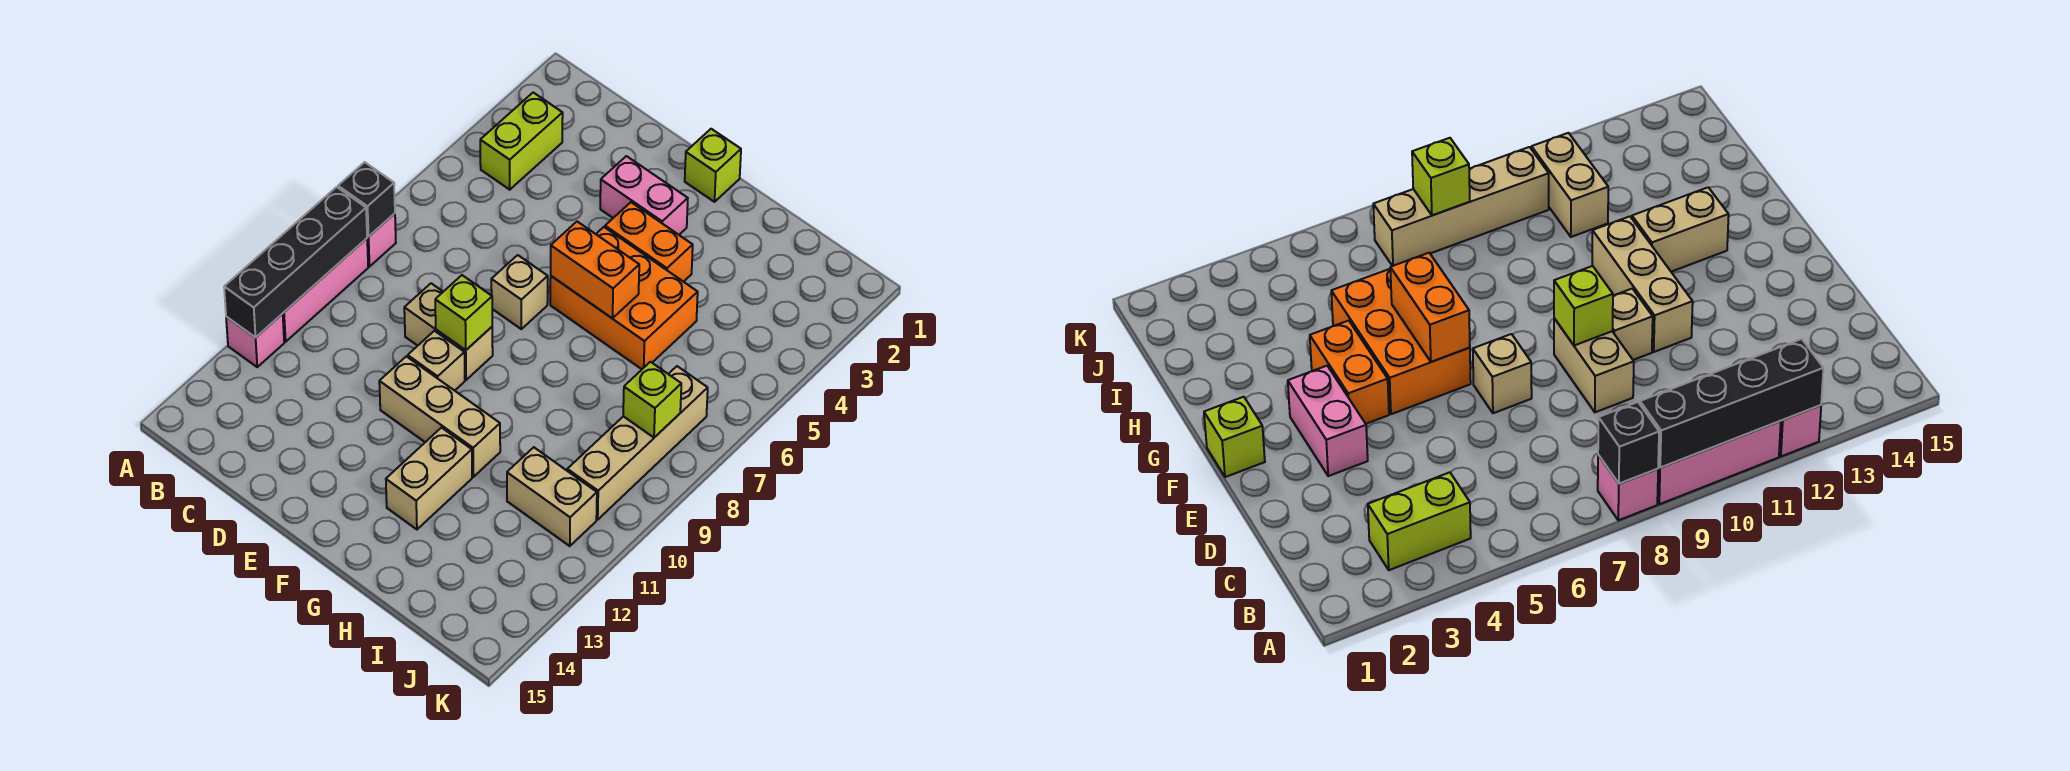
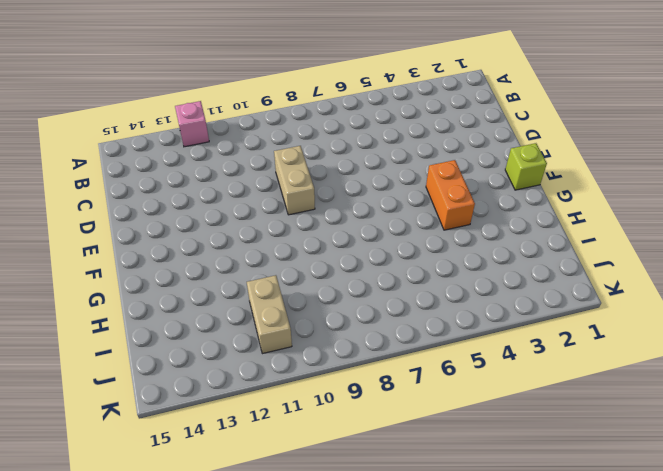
none -> pink 1x1 brick [367,214,396,267]
none -> pink 1x3 brick [283,239,368,342]
none -> lime 1x2 brick [480,93,563,190]

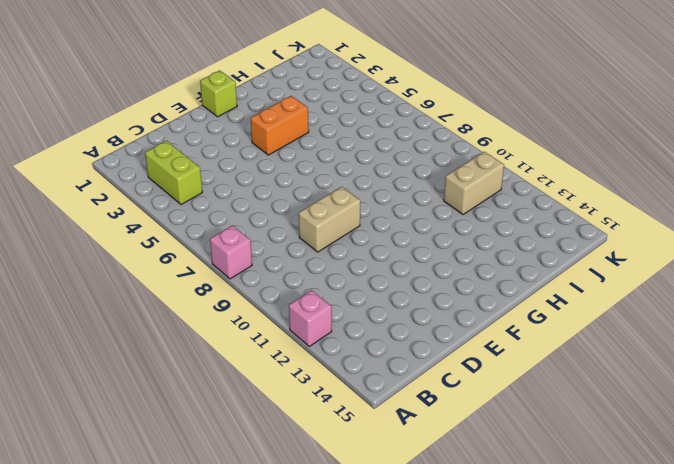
none -> pink 1x3 brick [283,239,368,342]
none -> pink 1x2 brick [600,156,688,235]
none -> tan 1x1 brick [491,255,548,329]

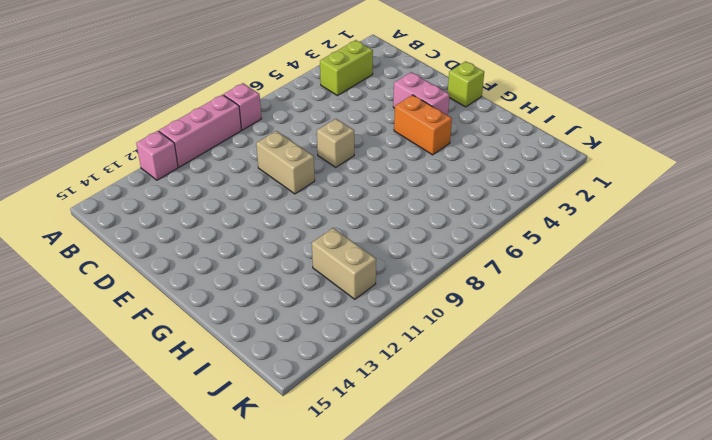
none -> tan 1x1 brick [408,331,465,391]
none -> tan 1x3 brick [379,356,500,477]
none -> orange 2x3 brick [550,227,698,369]

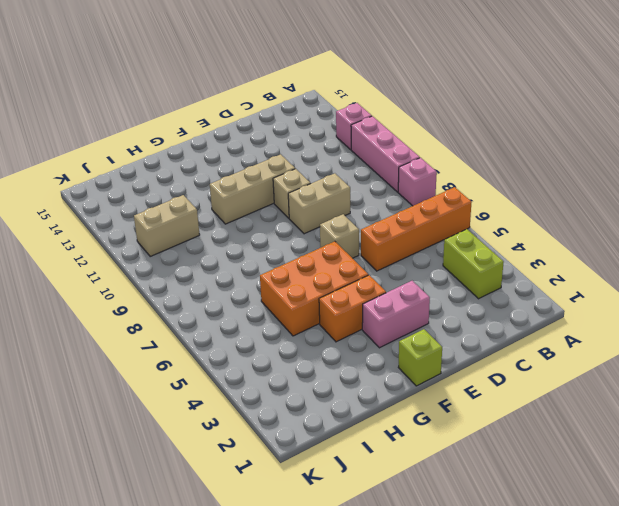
orange 1x4 brick [361,187,472,271] -> none
none -> tan 1x2 brick [386,428,472,529]
none -> tan 1x4 brick [567,366,708,519]
none -> black 1x1 brick [338,162,395,237]

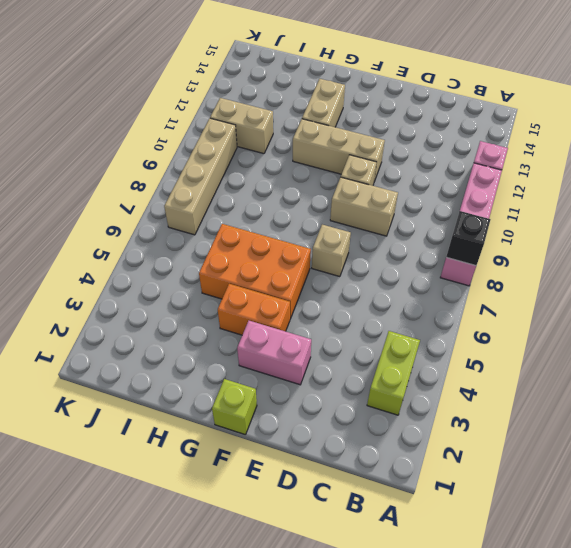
none -> black 1x4 brick [224,187,367,338]
none -> lime 1x1 brick [435,275,492,350]
none -> orange 1x2 brick [551,222,639,319]

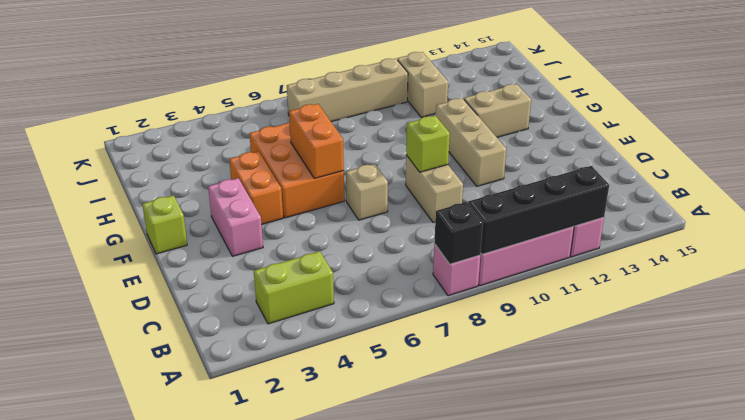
none -> tan 1x1 brick [408,331,465,391]
none -> lime 1x1 brick [623,362,681,438]

